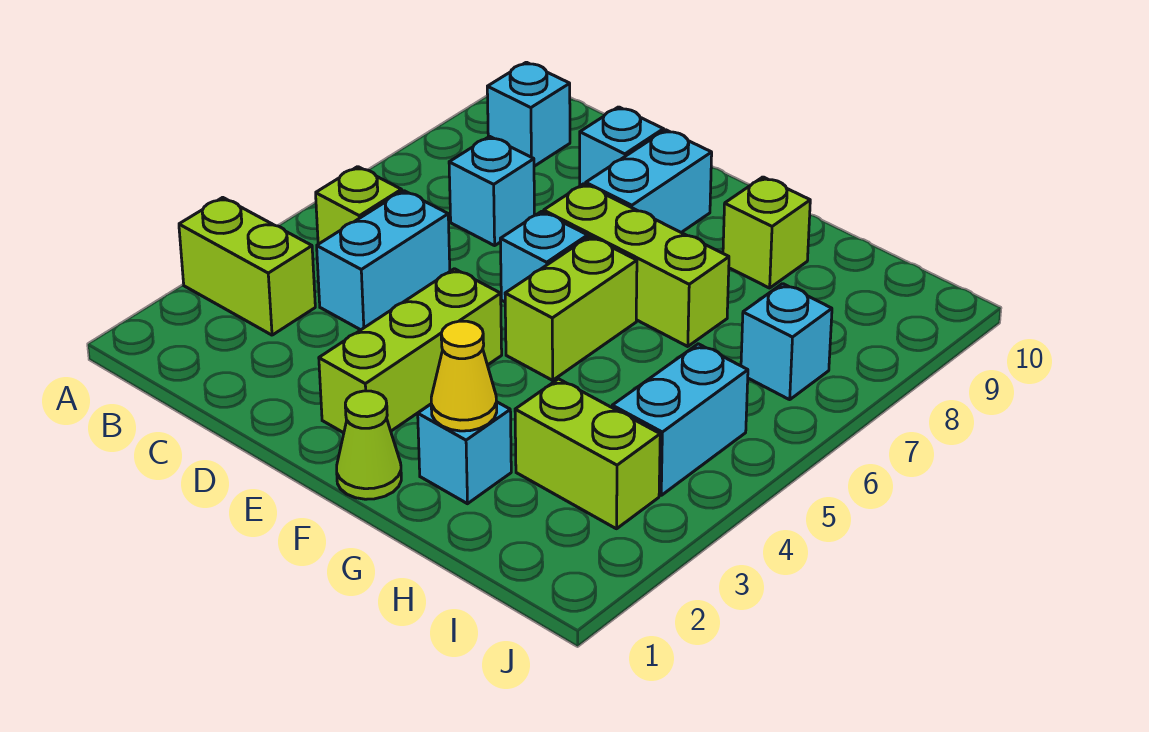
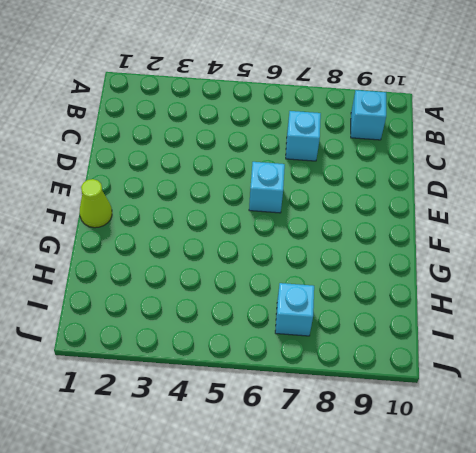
none -> lime 1x2 brick [179,197,315,335]
none -> lime 1x1 brick [316,167,402,244]
none -> cyan 1x2 brick [317,191,450,330]

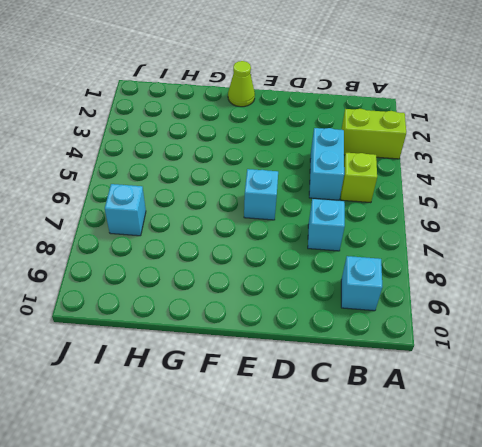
none -> cyan 1x1 brick [580,107,664,186]
none -> lime 1x3 brick [319,269,502,433]
none -> lime 1x3 brick [544,184,729,346]

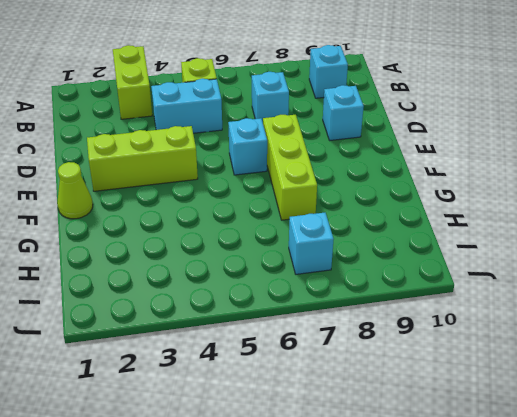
none -> cyan 1x2 brick [586,130,712,233]
none -> lime 1x2 brick [505,236,637,380]
none -> cyan 1x1 brick [418,402,511,504]

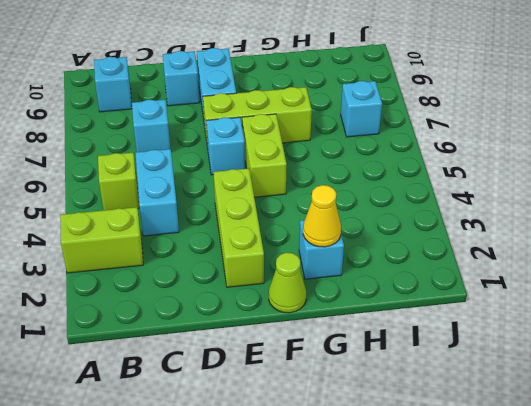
none -> lime 1x1 brick [723,177,810,288]
none -> lime 1x2 brick [515,379,660,529]
none -> cyan 1x2 brick [612,344,748,495]

